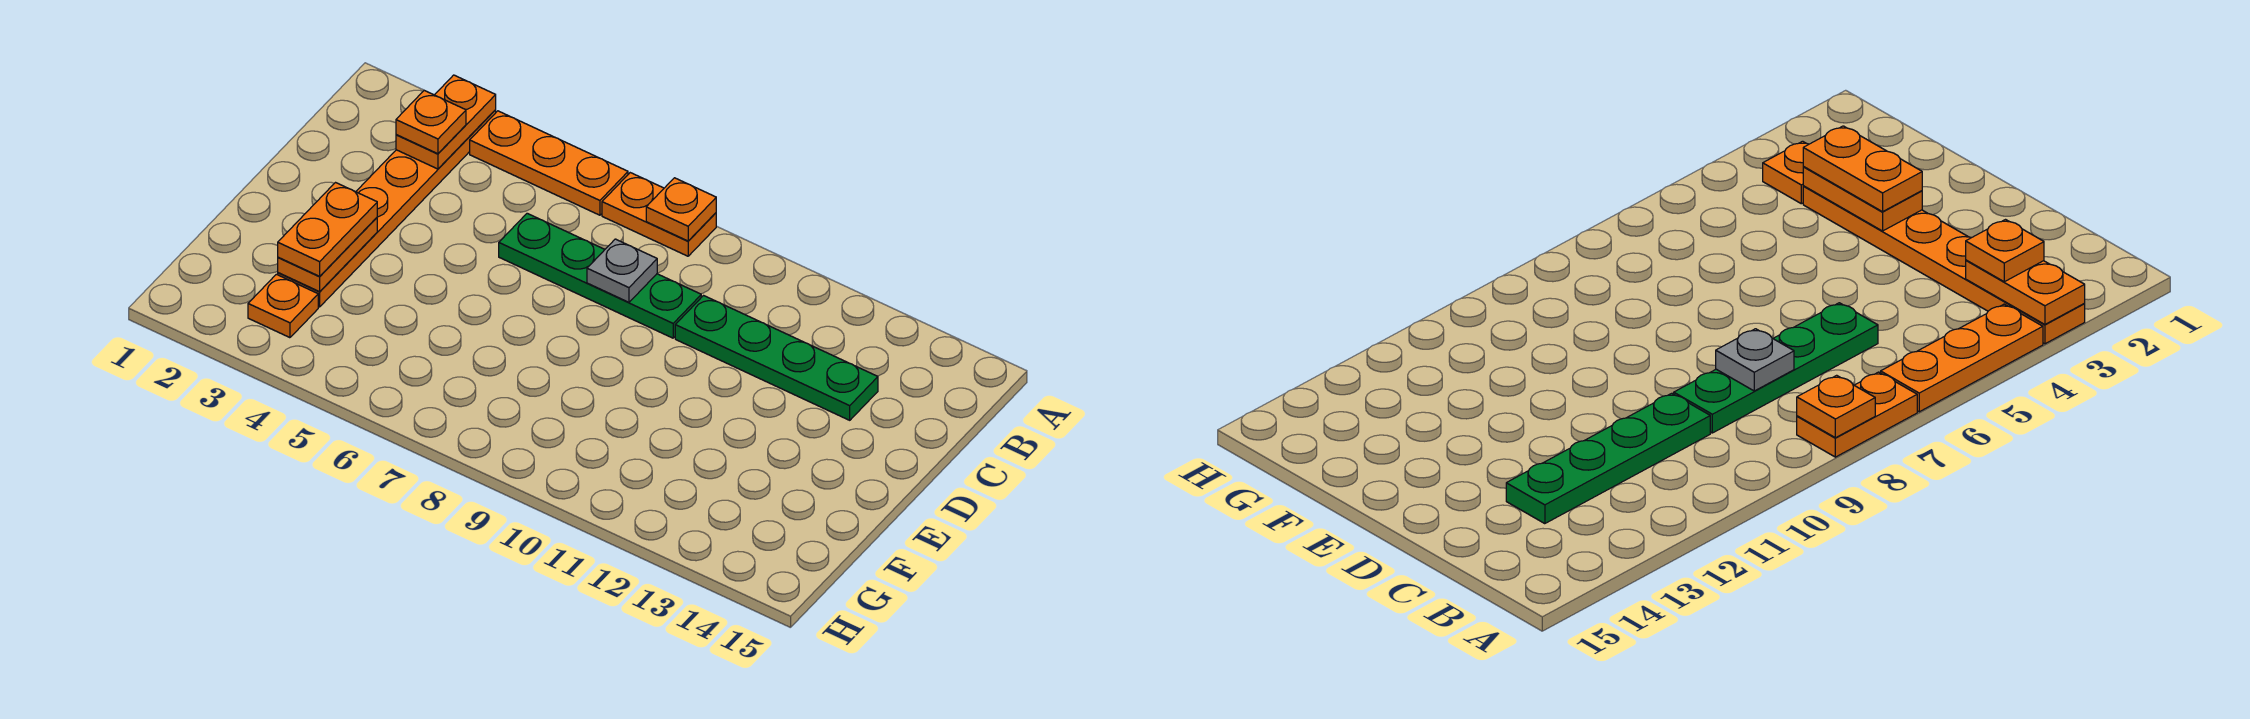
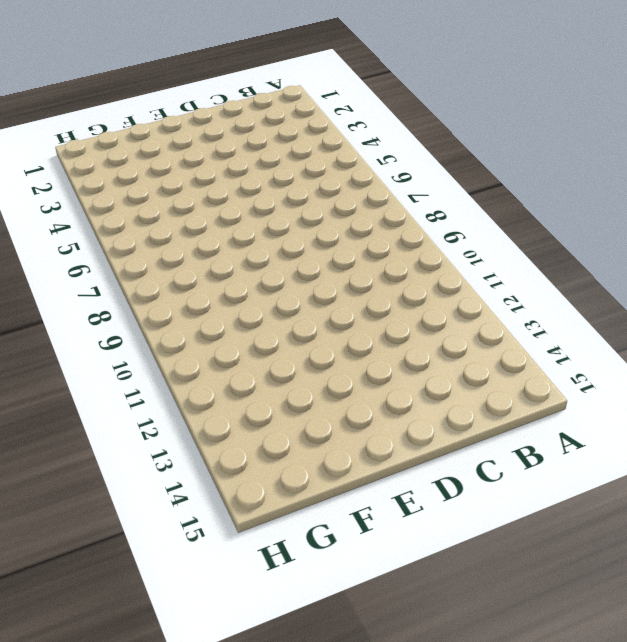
none -> orange 1x6 plate [278,110,496,307]
none -> orange 1x3 plate [470,111,628,215]
none -> orange 1x2 plate [602,173,716,256]

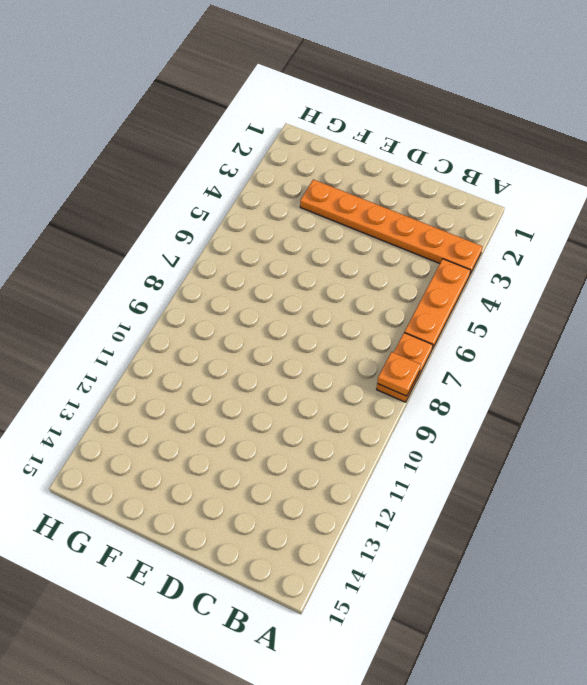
none -> green 1x4 plate [499,213,701,338]
none -> green 1x4 plate [675,296,878,420]
none -> orange 1x1 plate [248,274,318,338]

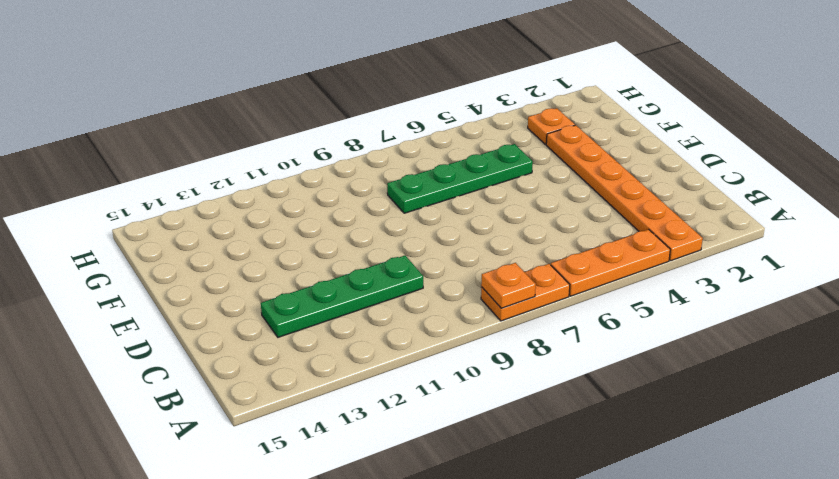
green 1x4 plate [387,144,533,213] -> green 1x4 plate moved to [499,213,701,338]
none -> orange 1x2 plate [396,75,496,169]
none -> grey 1x1 plate [587,239,657,302]
none -> orange 1x2 plate [278,218,377,292]

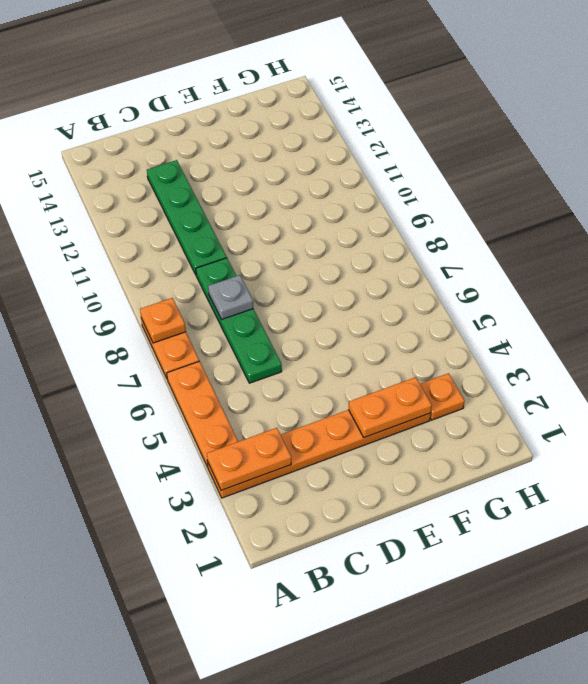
none -> orange 1x1 plate [396,91,466,154]
none -> orange 1x2 plate [278,183,377,276]

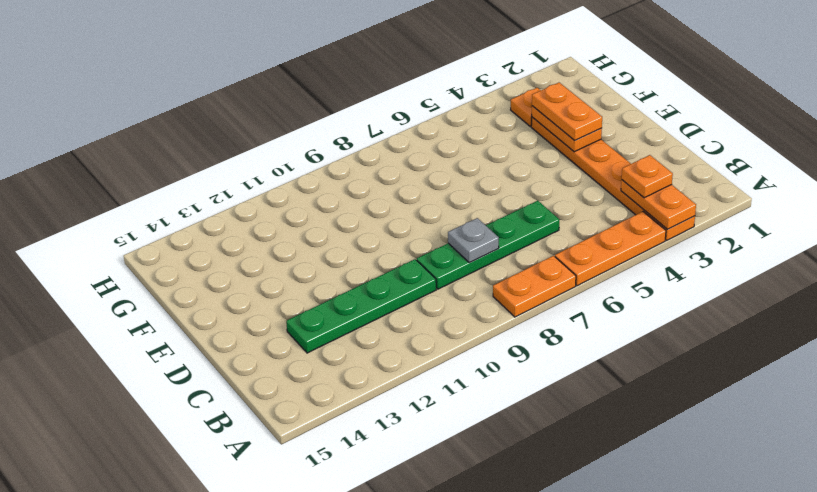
none -> orange 1x1 plate [646,178,716,241]

